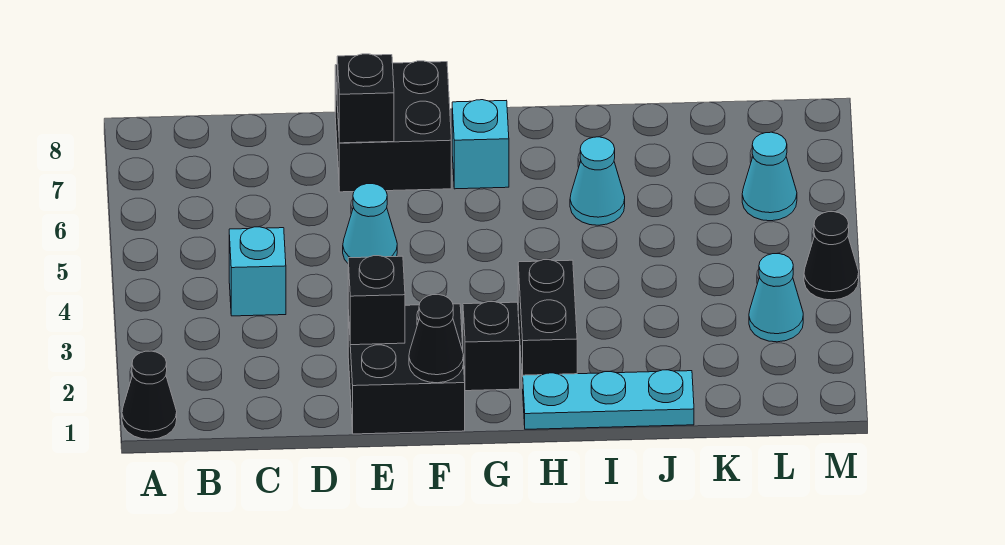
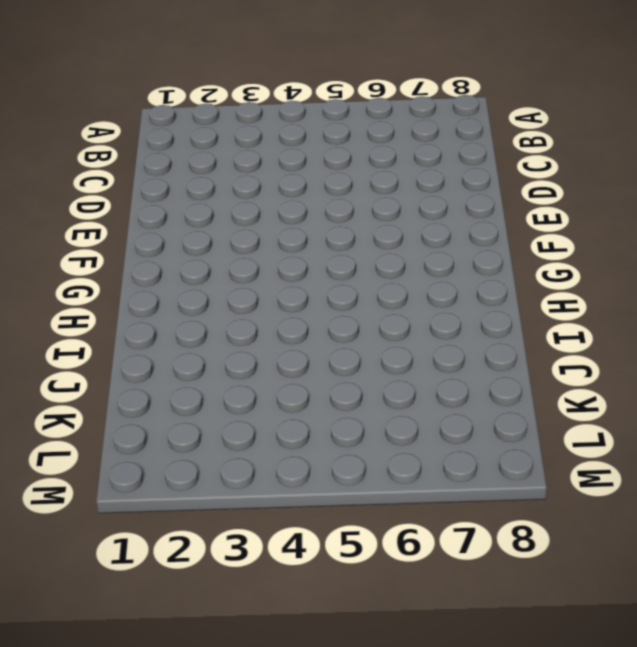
none -> black 1x1 cone [122,351,177,439]
none -> cyan 1x1 brick [229,227,286,316]
none -> black 2x2 brick [348,304,465,434]

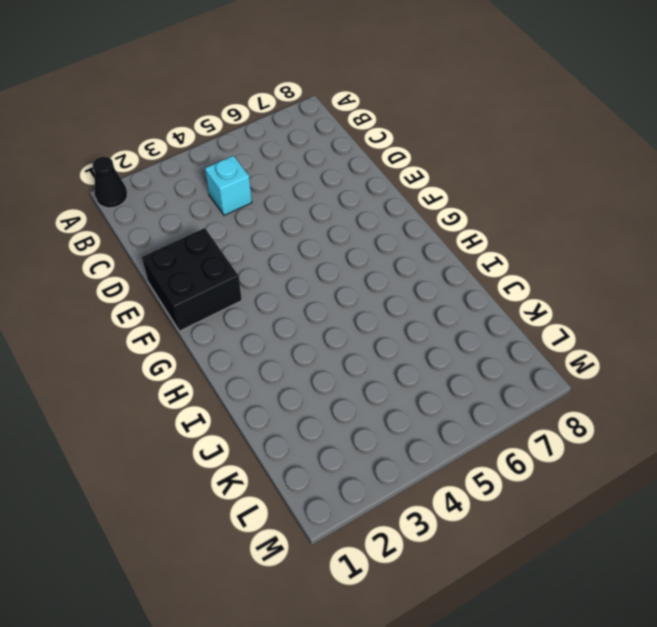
none -> cyan 1x1 cone [343,184,397,263]
none -> black 2x2 brick [335,61,451,192]
none -> black 1x1 brick [463,302,520,391]

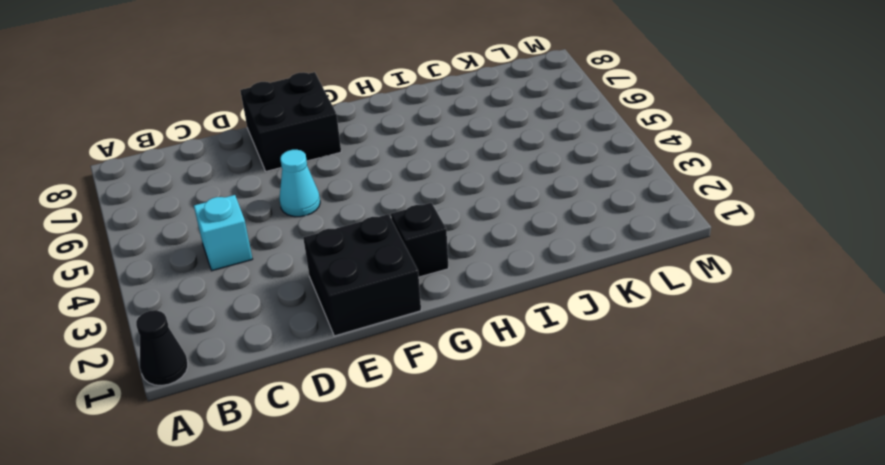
none -> cyan 1x1 brick [452,100,509,189]
none -> cyan 1x3 plate [523,370,694,429]
none -> black 1x2 brick [518,260,577,388]

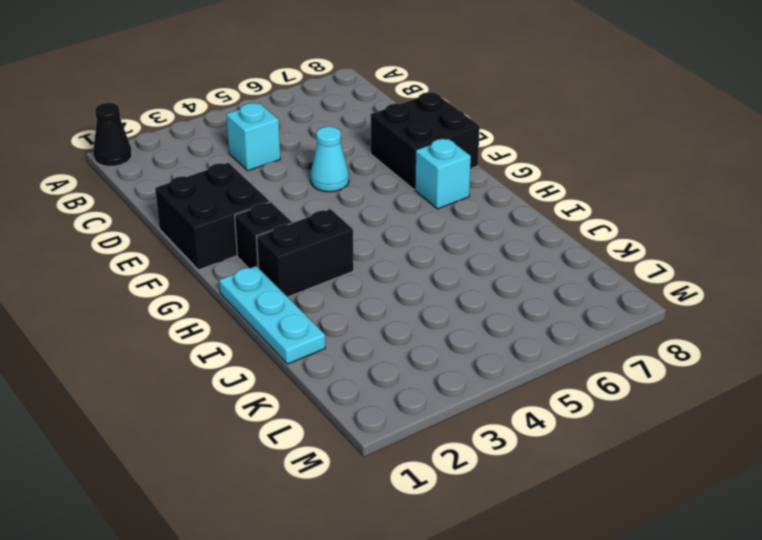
none -> cyan 1x1 cone [570,137,625,225]
none -> cyan 1x1 cone [749,254,803,342]
none -> cyan 1x1 cone [742,132,797,221]

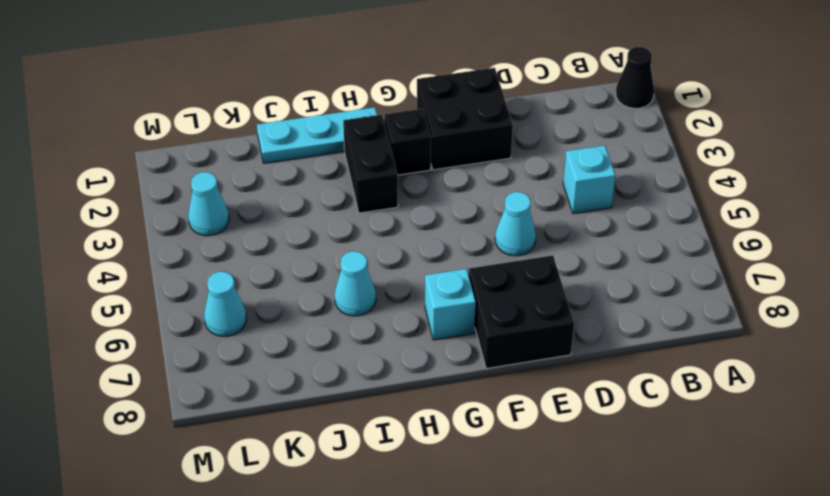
none -> black 1x1 cone [804,212,859,300]
none -> black 1x1 brick [348,256,405,345]
none -> black 1x1 brick [337,54,394,143]

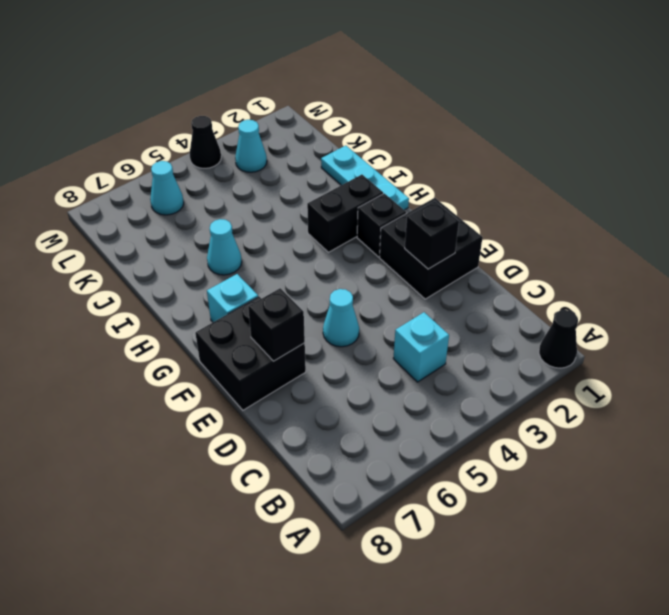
none -> black 1x1 cone [409,294,464,383]

